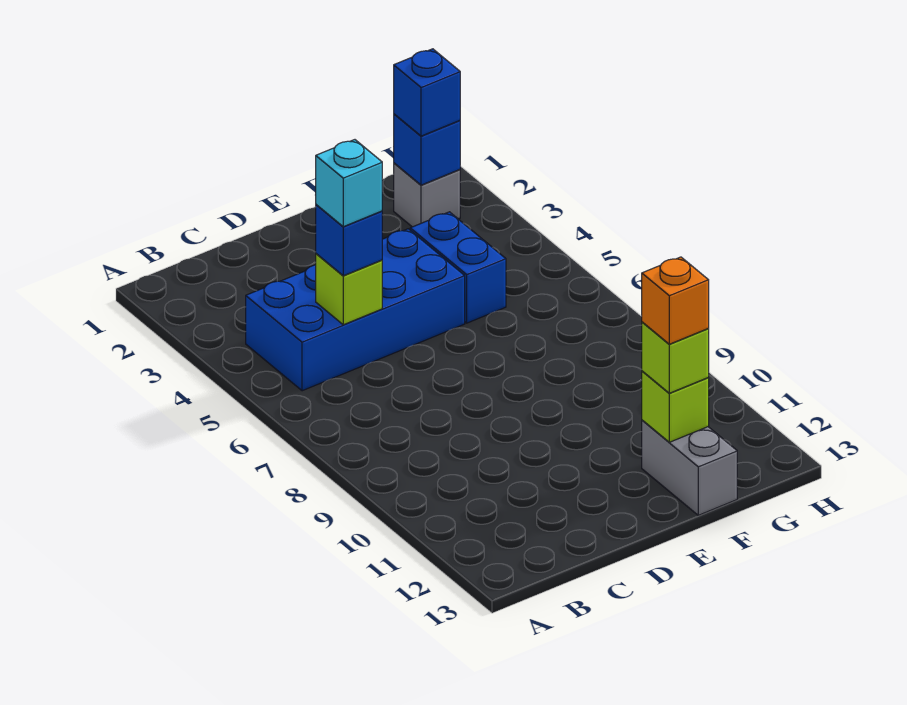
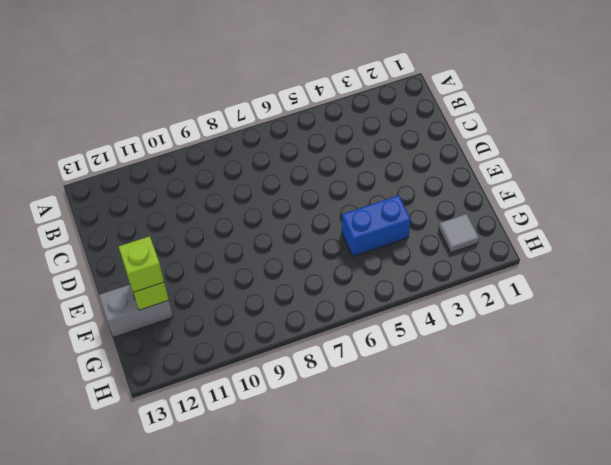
grey 1x1 tile [439,214,479,252] -> grey 1x1 brick [394,163,460,227]
none -> blue 2x4 brick [246,229,465,391]
none -> lime 1x1 brick [316,254,382,325]
none -> blue 1x1 brick [394,114,460,185]

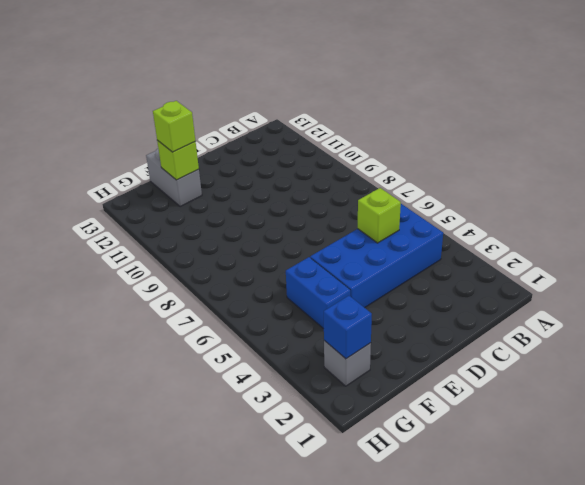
none -> blue 1x1 brick [316,205,382,276]
none -> blue 1x1 brick [394,49,460,136]
none -> cyan 1x1 brick [316,140,382,227]

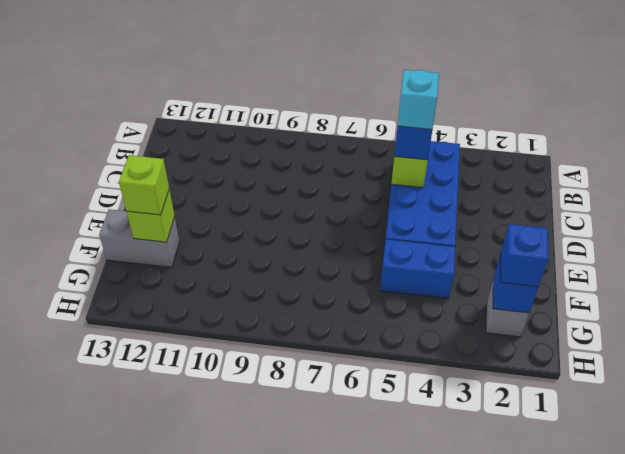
none -> orange 1x1 brick [642,257,709,344]

